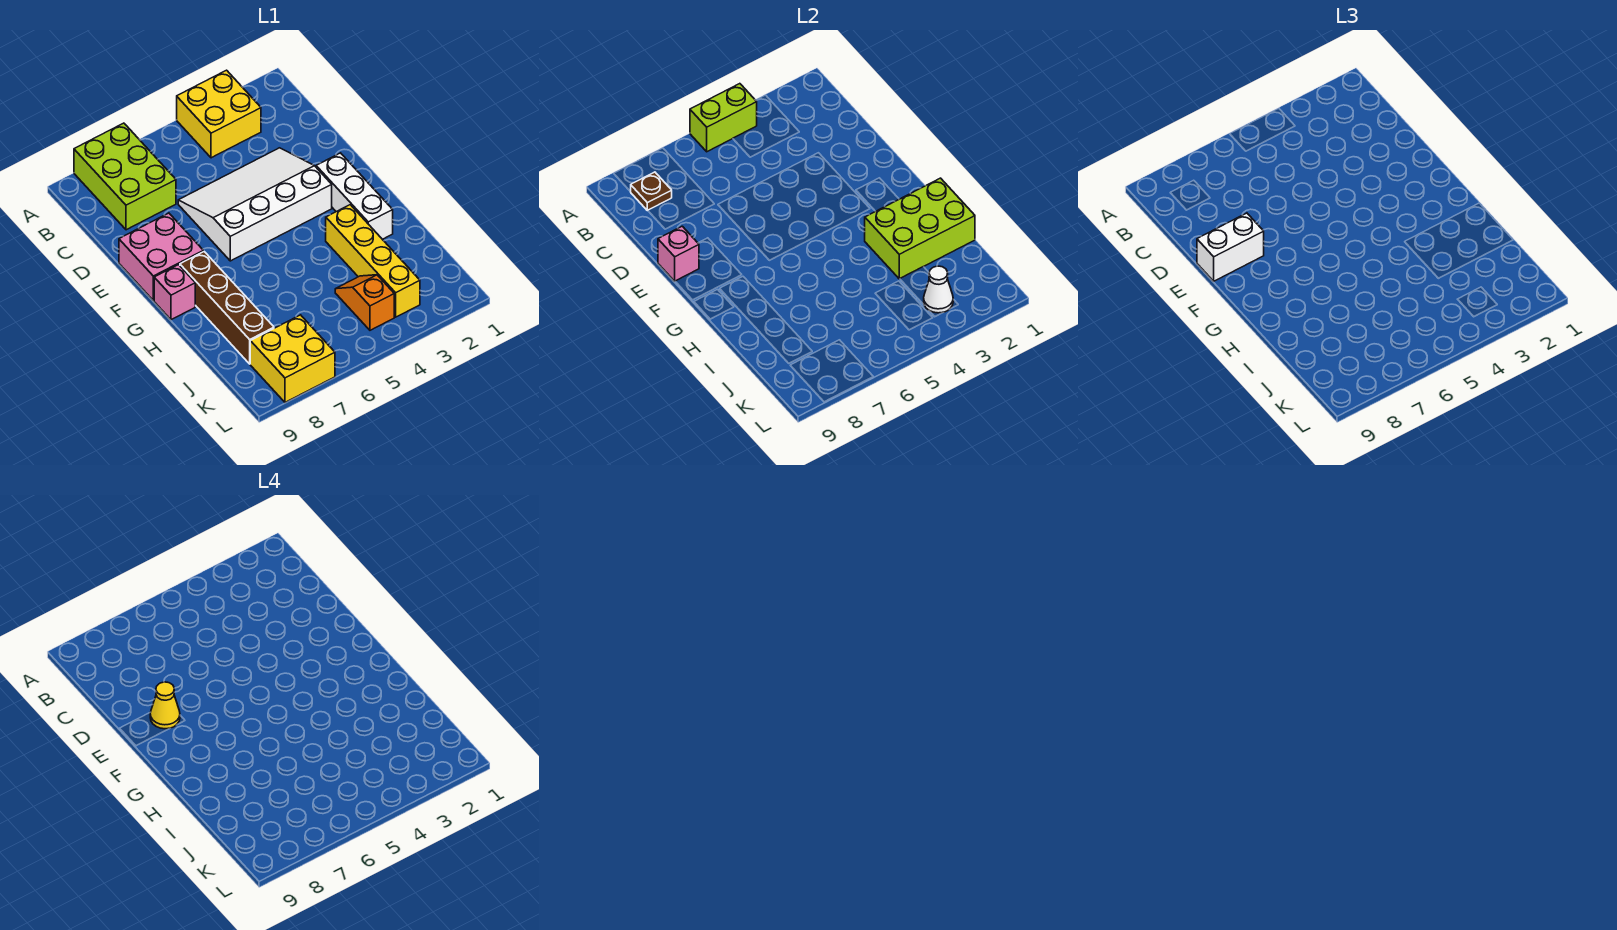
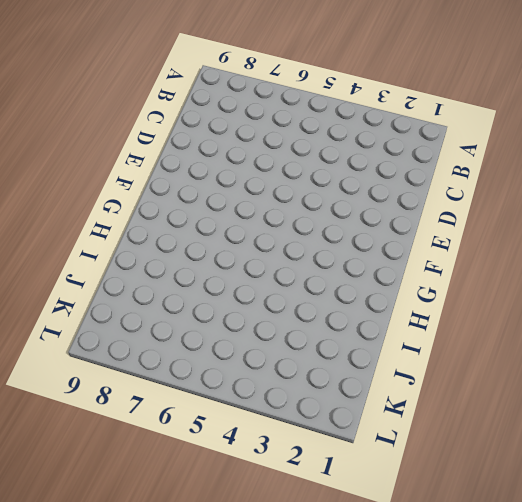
none -> yellow 2x2 brick [177,70,261,158]
none -> lime 2x3 brick [74,123,176,230]
none -> white 3x4 slope [178,148,332,261]

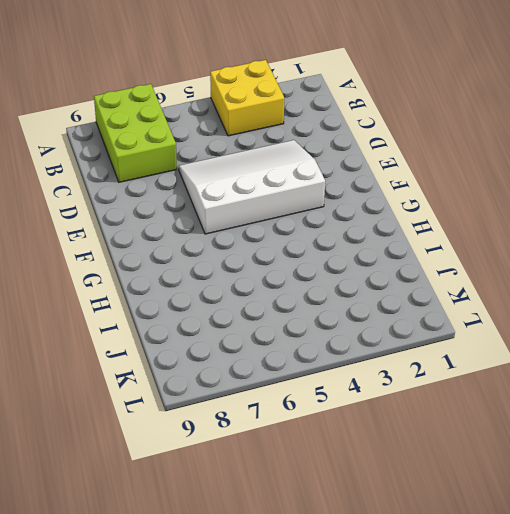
none -> pink 2x2 brick [119,213,203,300]
none -> white 1x3 brick [316,153,393,239]
none -> brown 1x4 brick [180,252,274,364]

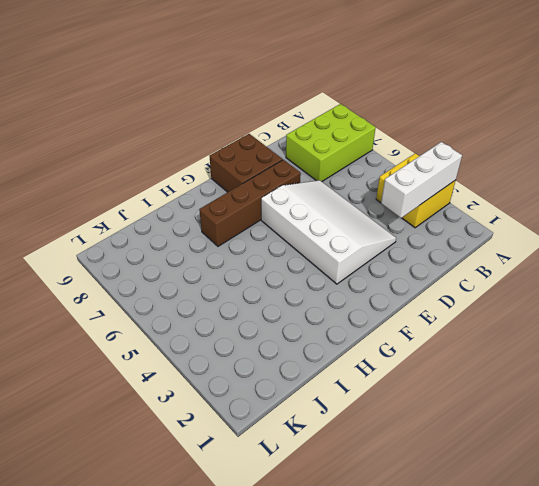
white 1x3 brick [381,142,462,218] -> white 1x3 brick moved to [316,153,393,239]
brown 1x4 brick [199,160,301,246] -> brown 1x4 brick moved to [180,252,274,364]
brown 2x2 brick [210,134,283,192] -> pink 2x2 brick [119,213,203,300]
none -> pink 1x1 brick [154,265,195,320]
none -> yellow 1x4 brick [326,205,420,317]
none -> orange 1x2 slope [335,275,394,330]

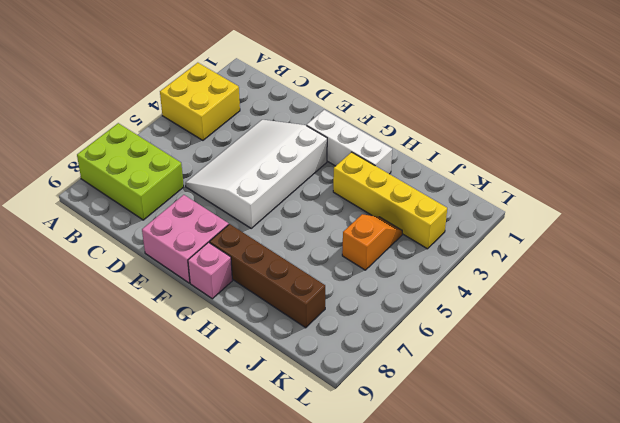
orange 1x2 slope [342,214,402,270] -> orange 1x2 slope turned to [335,275,394,330]
none -> yellow 2x2 brick [250,315,335,402]
none -> lime 1x2 brick [690,84,757,152]
none -> brown 1x1 plate [631,172,672,211]

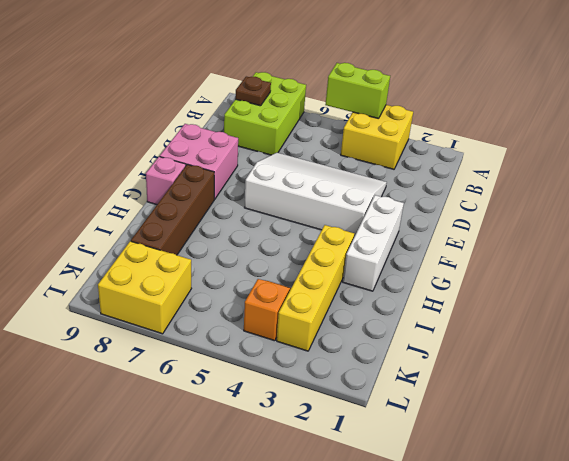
none -> pink 1x1 brick [658,226,699,281]
none -> lime 2x3 brick [865,178,975,279]
none -> white 1x1 cone [924,266,953,313]

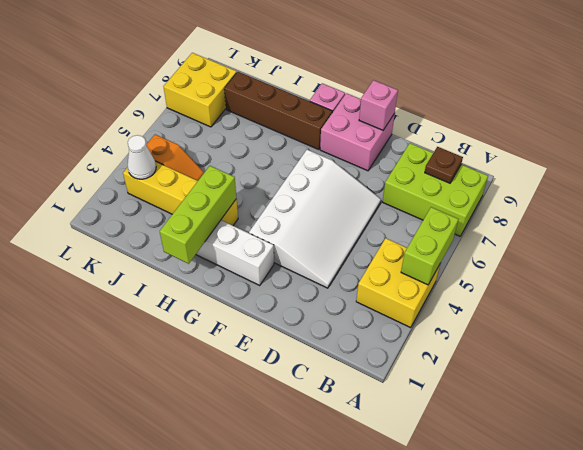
lime 1x3 brick [160,166,236,264] -> lime 2x3 brick [865,178,975,279]
none -> white 1x2 brick [1197,213,1264,281]
none -> yellow 1x1 cone [150,682,180,729]

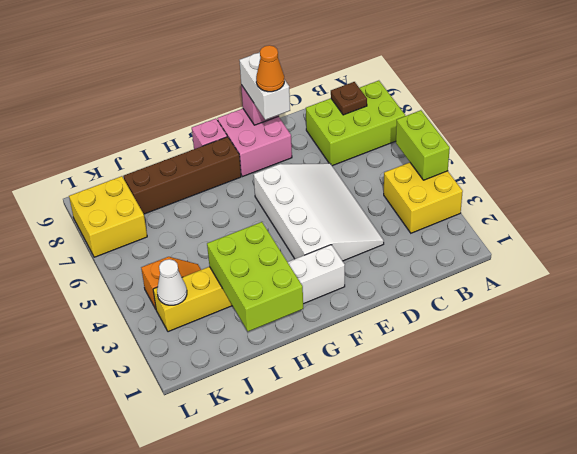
orange 1x1 cone [256,45,284,92] -> yellow 1x1 cone [150,682,180,729]

